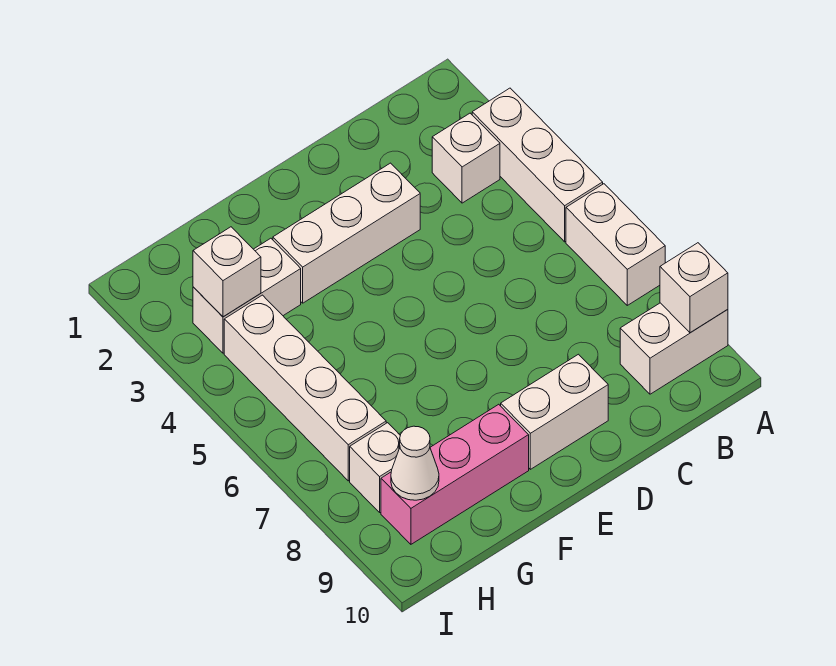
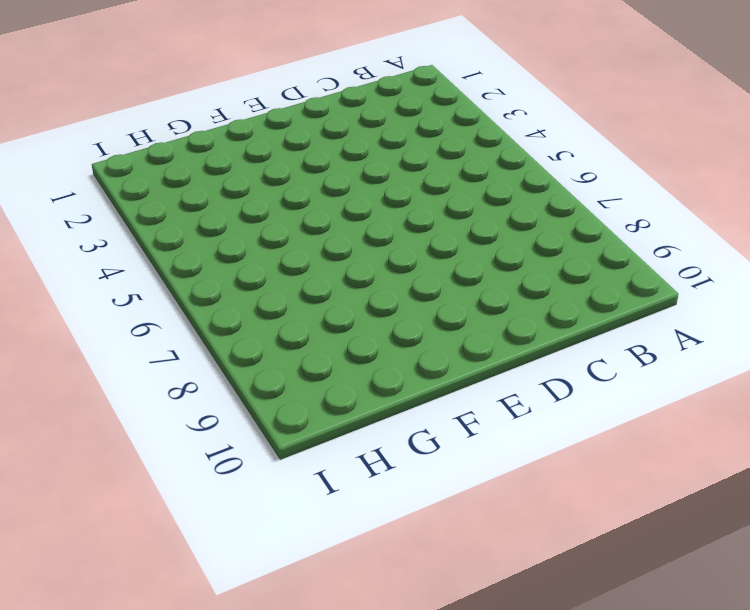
none -> white 1x3 brick [472,88,603,242]
none -> white 1x2 brick [566,184,665,305]
none -> white 1x2 brick [620,303,728,394]

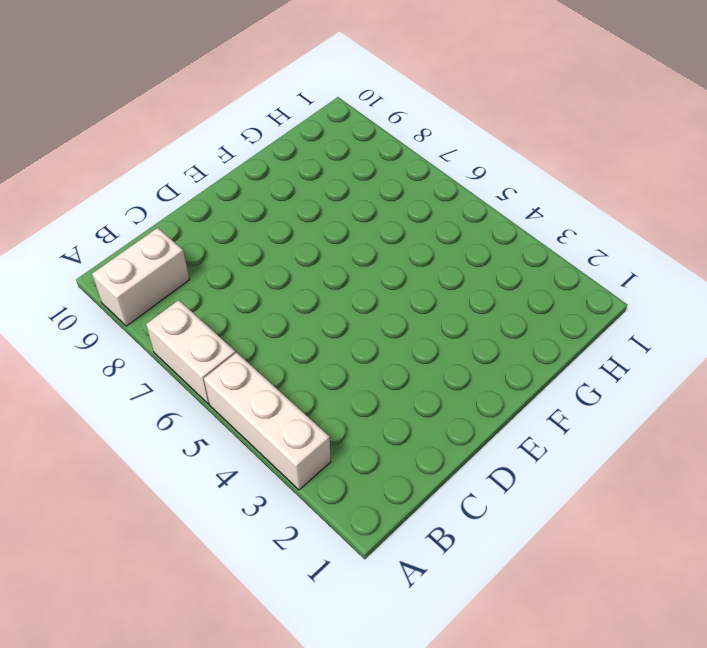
none -> white 1x1 brick [432,113,500,203]
none -> white 1x3 brick [273,163,420,303]
none -> white 1x2 brick [501,354,608,469]

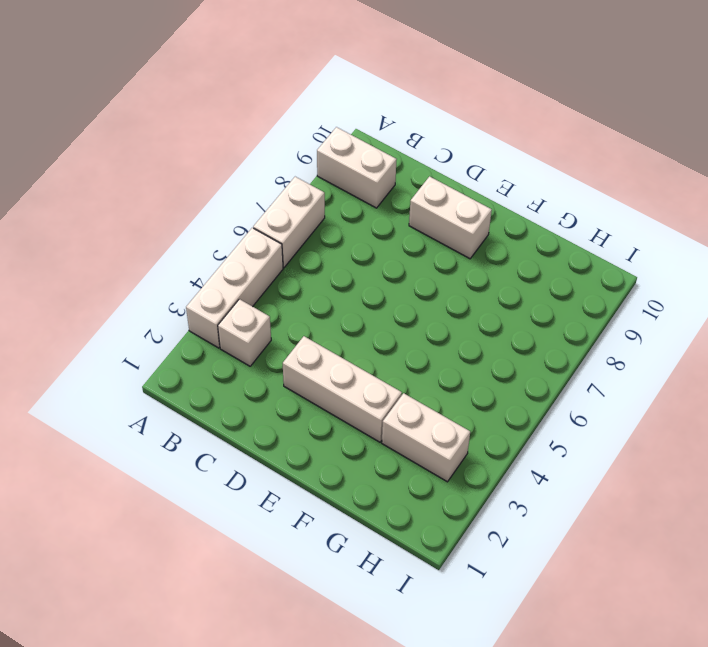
none -> pink 1x3 brick [381,404,529,544]
none -> white 1x4 brick [224,295,386,481]
none -> white 1x1 brick [350,423,400,512]

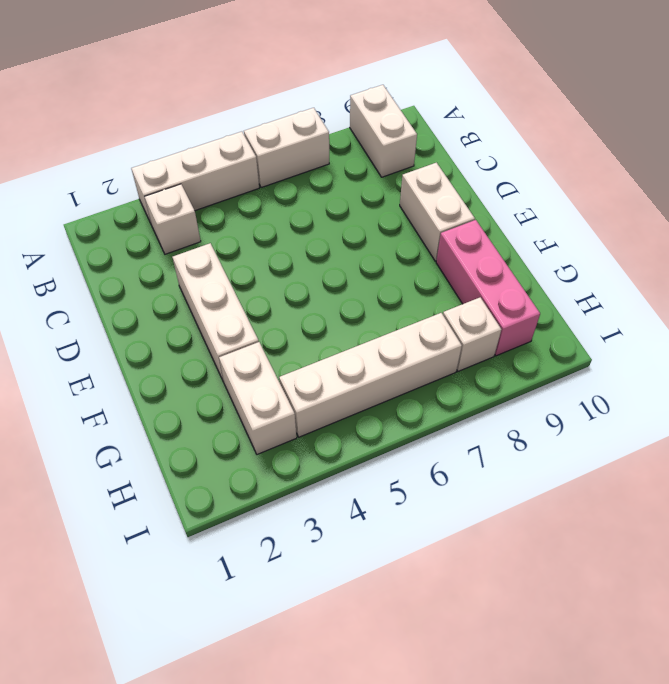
none -> white 1x1 brick [660,243,728,333]
none -> white 1x1 brick [193,227,261,317]
none -> white 1x1 cone [391,426,439,500]

